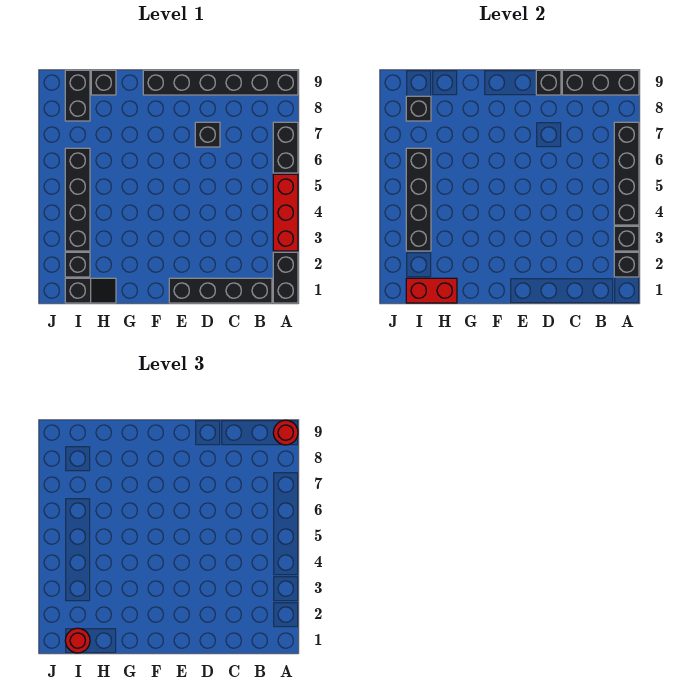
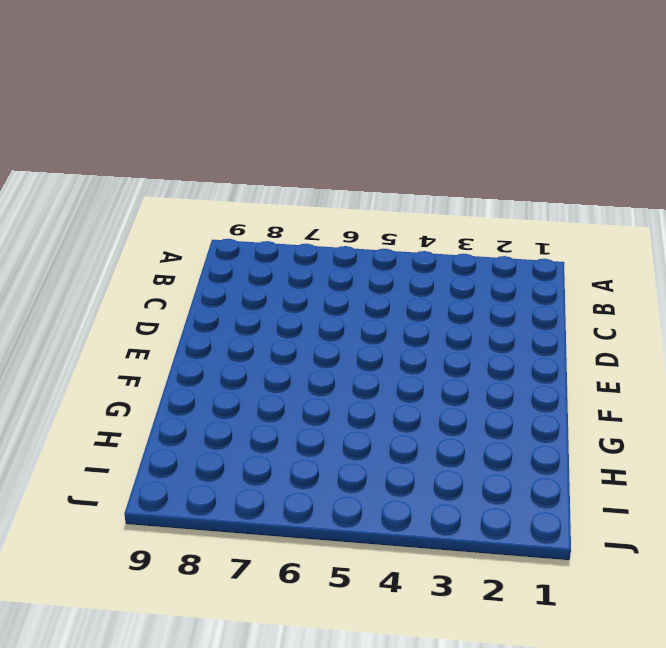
none -> black 1x2 brick [273,252,298,303]
none -> red 1x3 brick [273,174,298,251]
none -> black 1x2 brick [273,122,298,173]

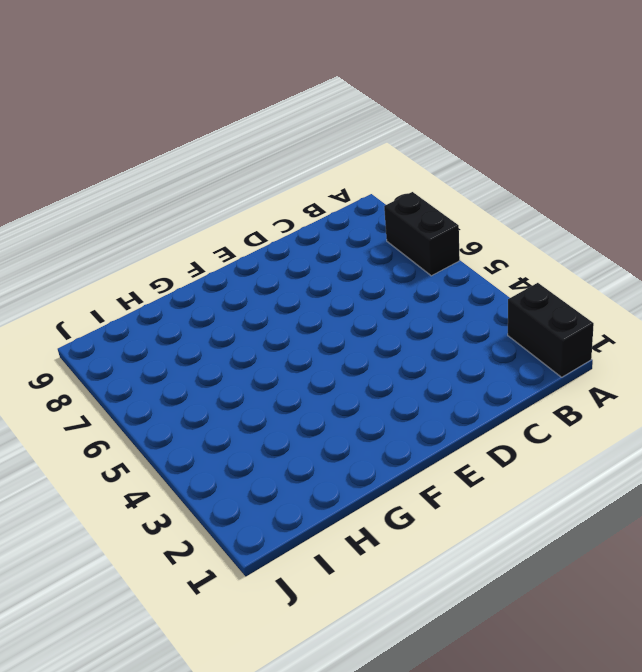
none -> red 1x3 brick [273,174,298,251]
none -> black 1x6 brick [143,70,298,95]
none -> black 1x4 brick [169,278,272,303]

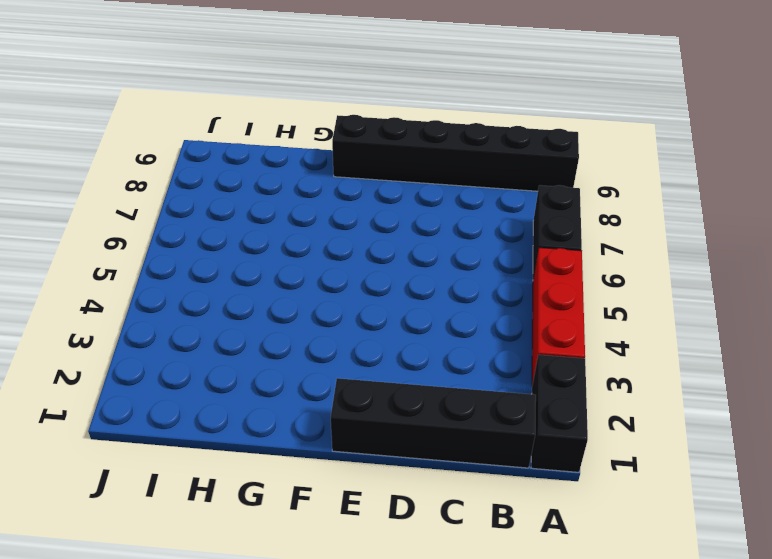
none -> black 1x1 brick [195,122,220,147]
none -> black 1x2 slope [65,278,116,303]
none -> black 1x1 brick [91,70,116,95]

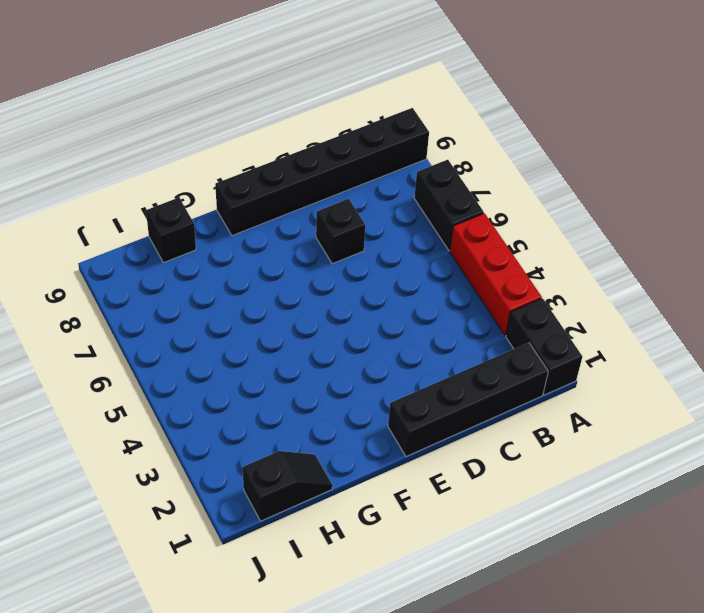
none -> black 1x1 brick [65,252,90,277]
none -> black 1x4 brick [65,148,90,251]
none -> black 1x2 brick [65,70,90,121]

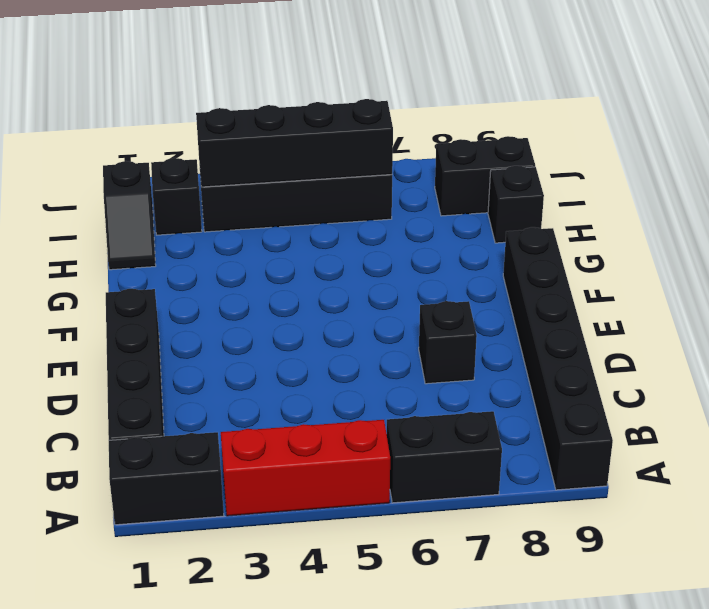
none -> black 1x1 brick [614,252,639,277]
none -> black 1x1 brick [614,226,639,251]
none -> black 1x4 brick [614,122,639,225]

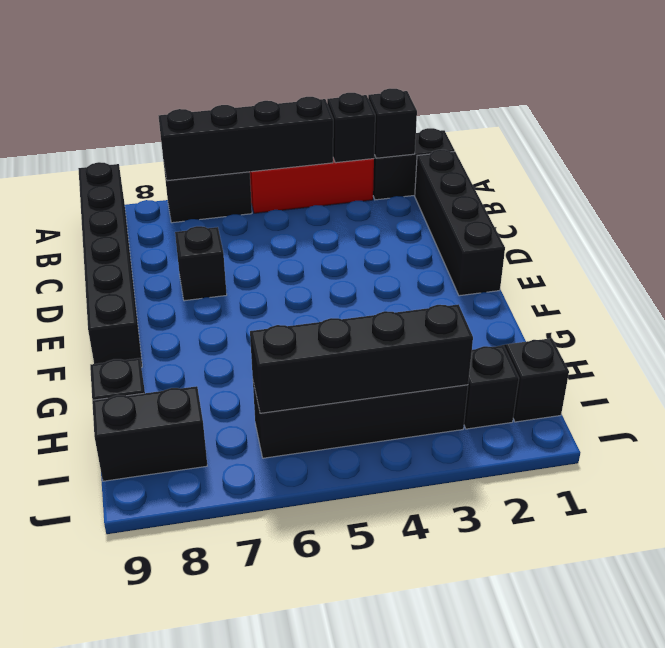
none -> black 1x3 brick [562,70,639,95]
none -> black 1x1 brick [536,70,561,95]
none -> red 1x2 brick [406,278,457,303]

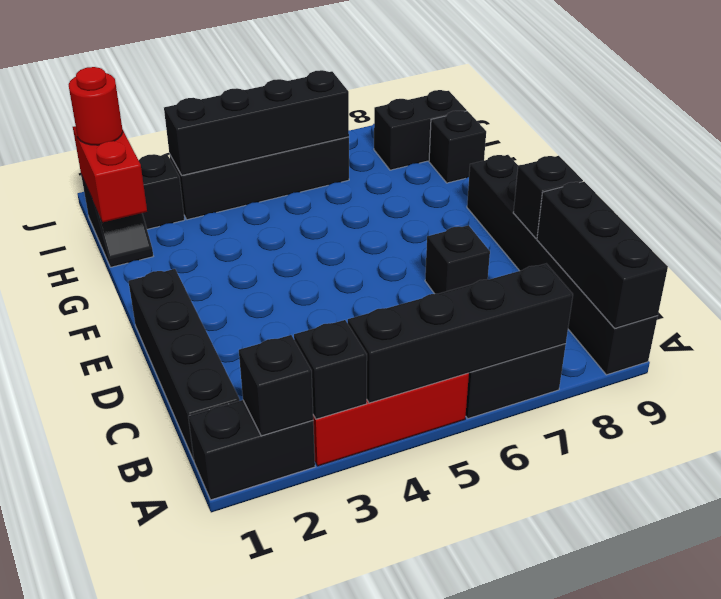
none -> black 1x1 brick [406,96,431,121]
none -> red 1x1 round brick [273,420,298,445]

